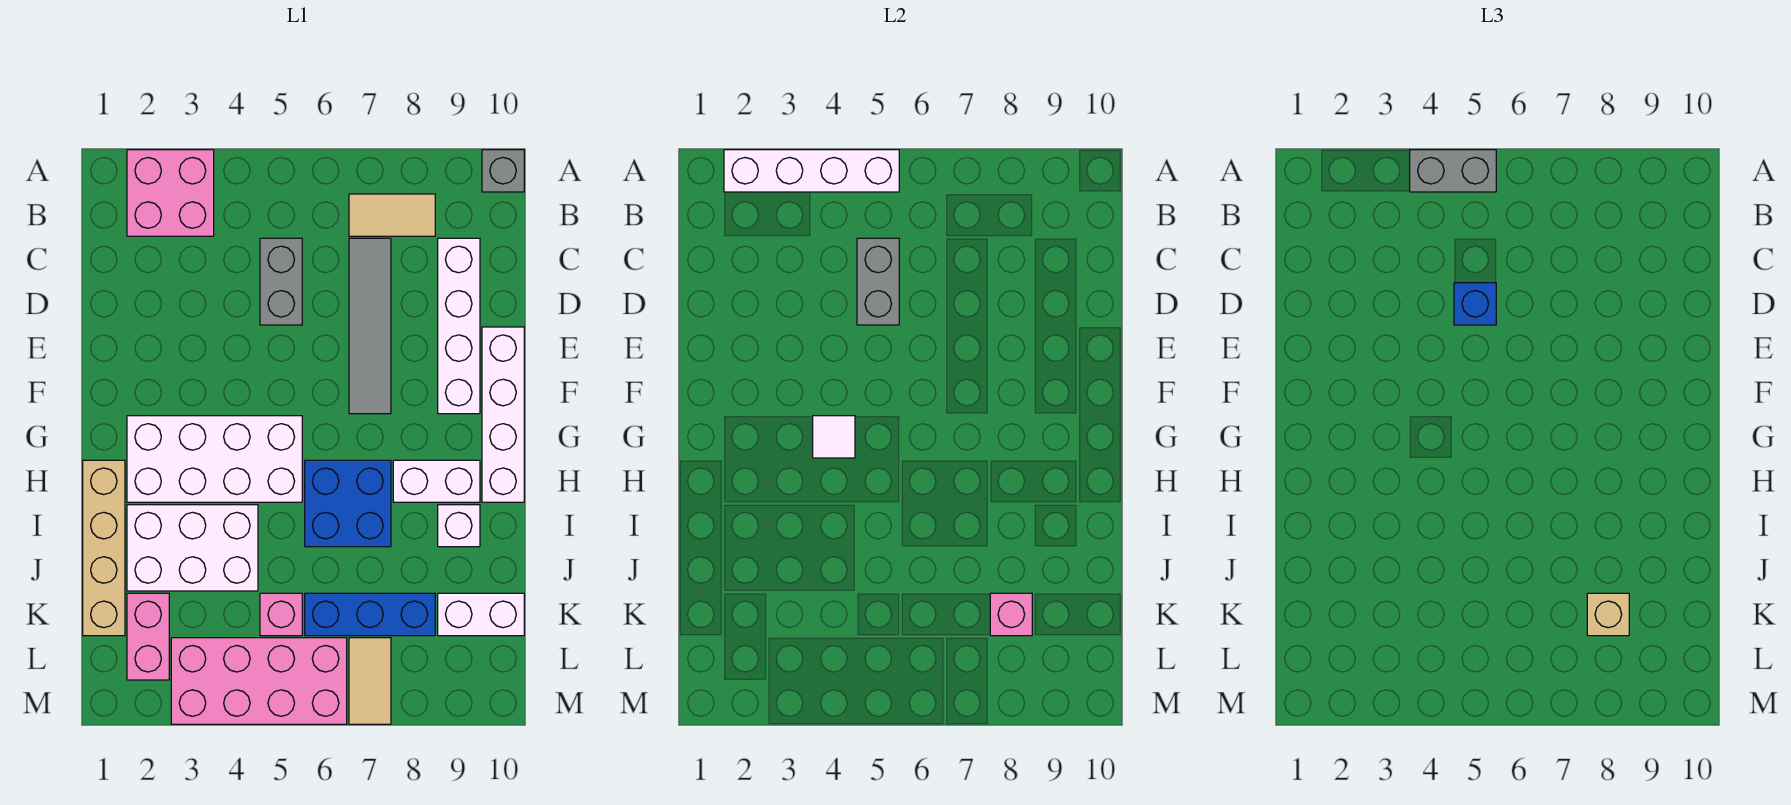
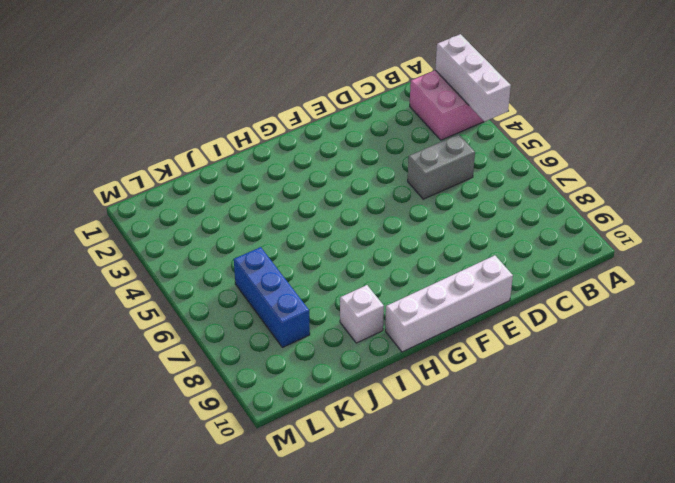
white 1x3 brick [435,34,511,122] -> white 1x4 brick [724,150,899,192]
none -> grey 1x1 brick [482,150,524,192]
none -> tan 1x2 tile [349,194,435,236]
none -> grey 1x4 tile [349,238,391,414]

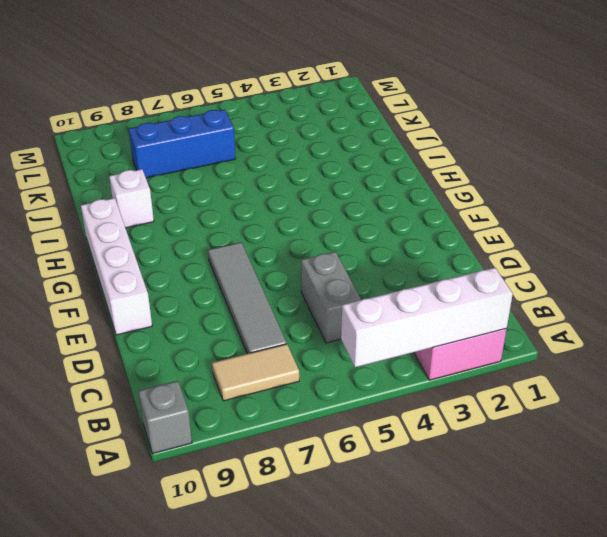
none -> white 1x4 brick [438,238,480,414]
none -> white 2x4 brick [127,416,302,502]
none -> tan 1x4 brick [83,460,125,636]

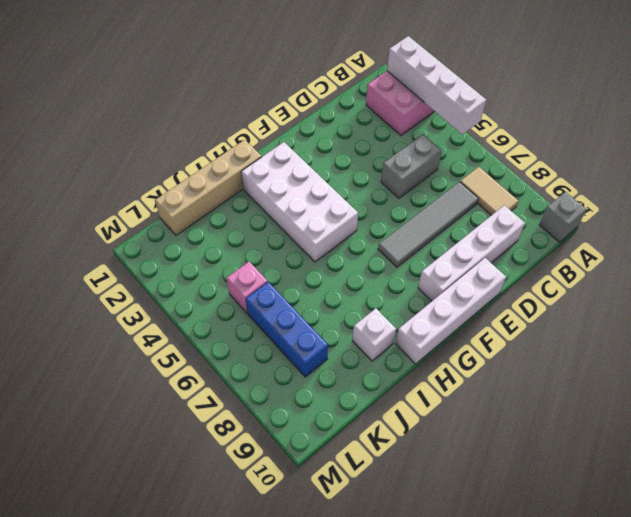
none -> blue 2x2 brick [305,460,391,547]
none -> white 1x2 brick [393,460,480,502]
none -> white 2x3 brick [127,505,258,591]

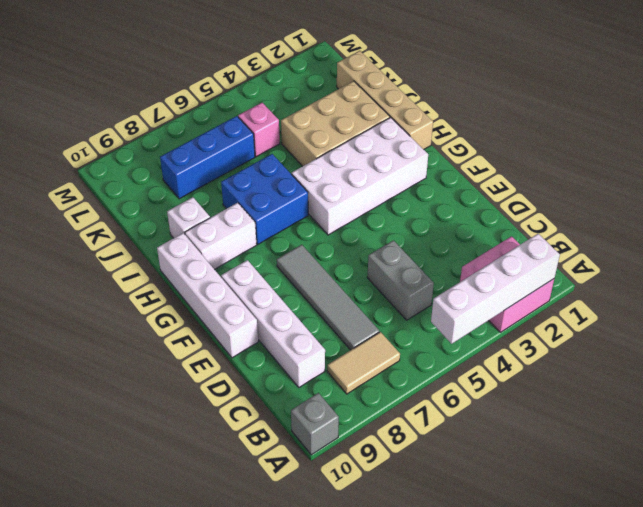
tan 2x3 brick [281,81,390,166] -> white 2x3 brick [127,505,258,591]
none -> pink 1x2 brick [127,593,169,680]
none -> white 1x2 brick [438,593,524,636]
none -> pink 2x4 brick [171,638,347,724]

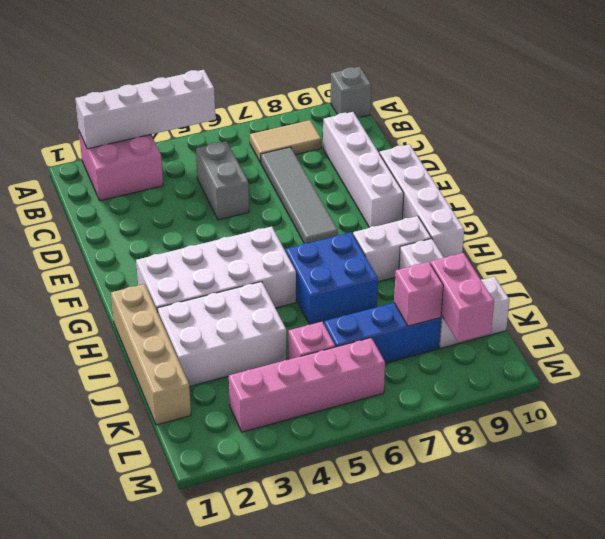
pink 1x2 brick [431,253,494,342] -> pink 1x2 brick moved to [127,593,169,680]
pink 1x4 brick [229,338,385,432] -> pink 2x4 brick [171,638,347,724]
none -> tan 1x2 tile [349,638,391,724]
none -> grey 1x2 brick [857,238,899,325]
none -> white 1x1 tile [813,416,855,458]

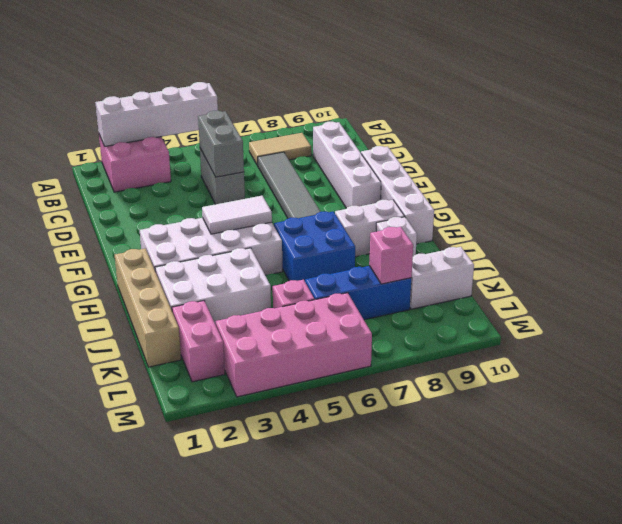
white 1x2 tile [202,196,272,234] -> white 1x1 tile [813,416,855,458]
none -> grey 1x1 brick [482,150,524,192]
none -> tan 1x2 tile [349,638,391,724]
none -> grey 1x2 brick [1410,150,1496,192]

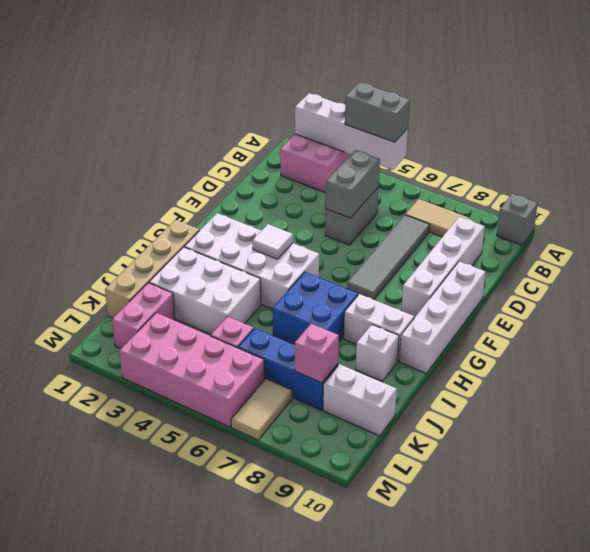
none -> blue 1x1 brick [1454,283,1496,325]
none -> tan 1x1 brick [1587,593,1629,636]

